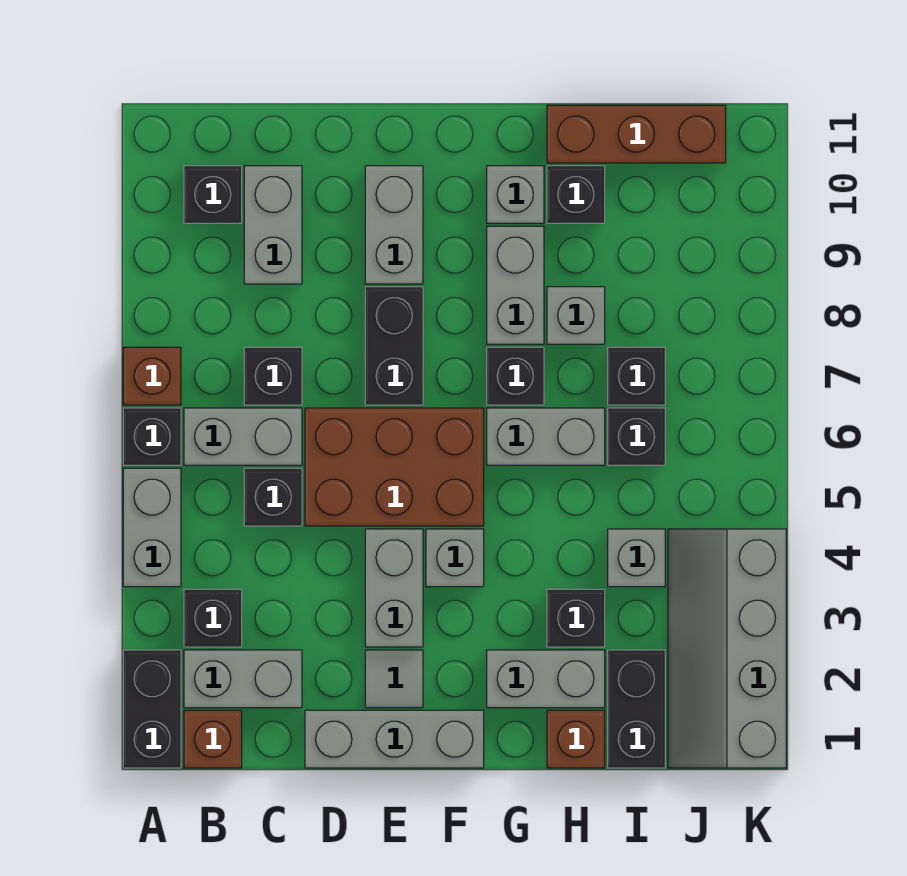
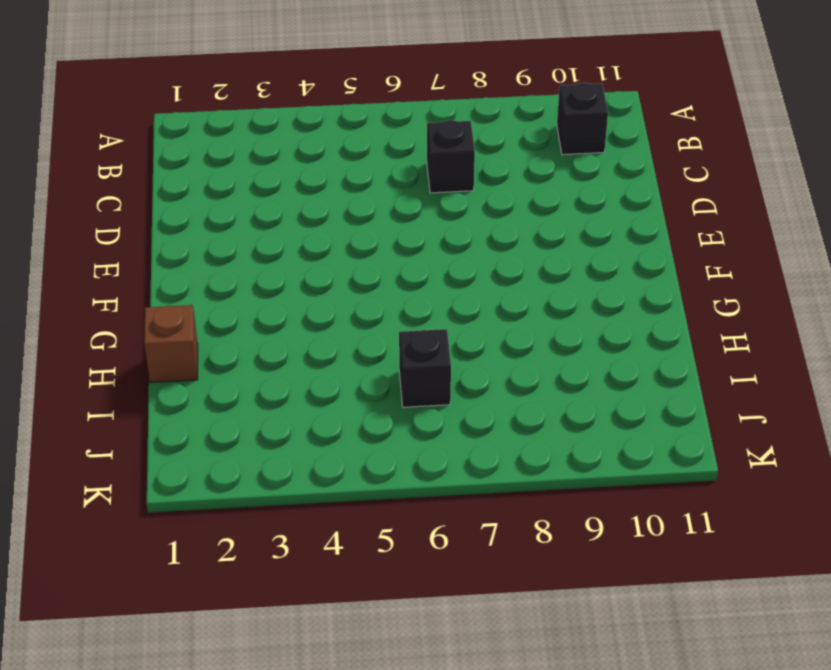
none -> black 1x2 brick [123,650,181,768]
none -> grey 1x2 brick [123,468,181,587]
none -> black 1x1 brick [123,408,181,465]
none -> brown 1x1 brick [123,347,181,405]

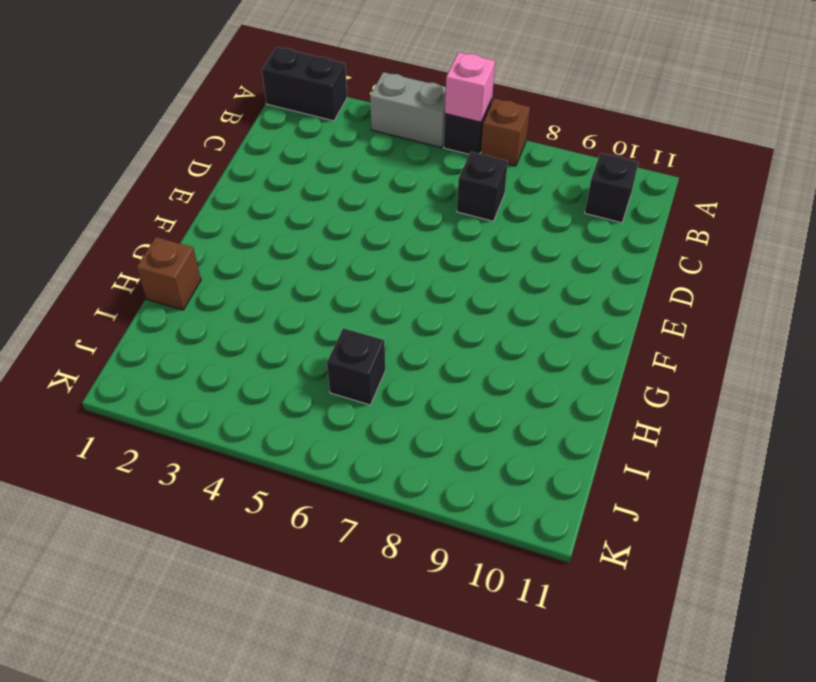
pink 1x1 brick [445,52,495,122] -> none
none -> brown 1x1 brick [184,710,242,768]
none -> grey 1x2 brick [184,650,302,708]
none -> black 1x1 brick [184,589,242,647]
none -> grey 1x2 brick [184,408,302,465]

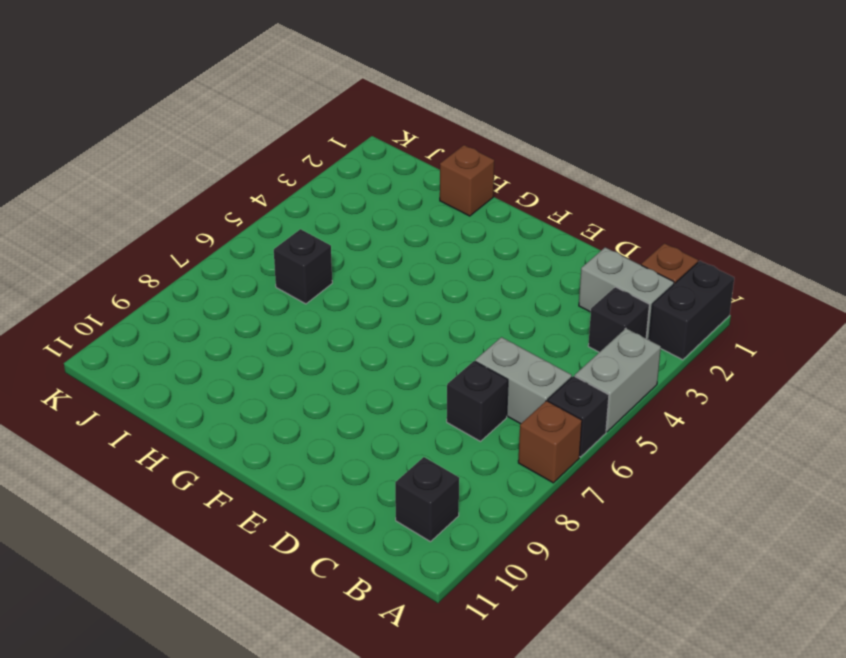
none -> black 1x1 brick [244,468,302,526]
none -> grey 1x2 brick [244,166,302,284]
none -> grey 1x3 brick [305,710,484,768]
none -> brown 2x3 brick [305,408,484,526]

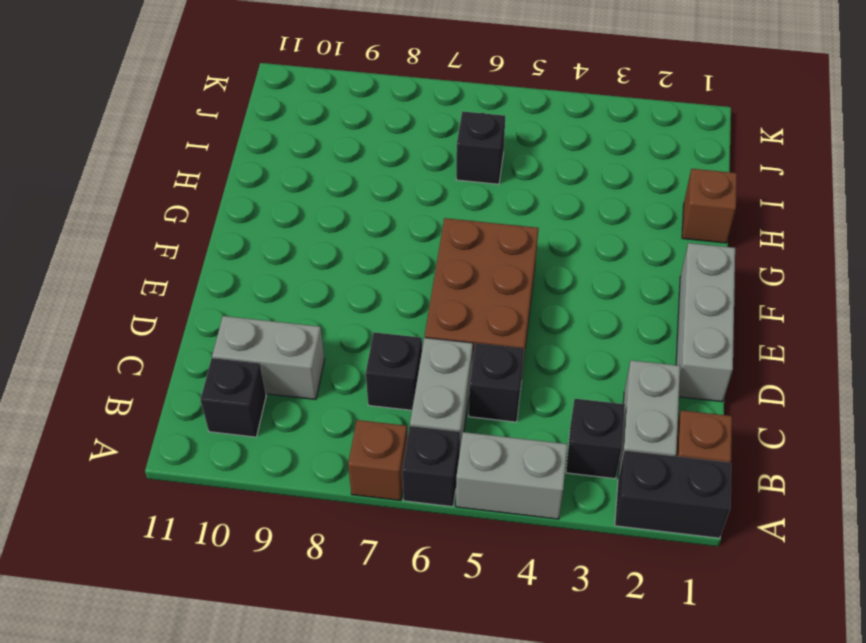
none -> grey 1x1 tile [365,650,423,708]
none -> grey 1x2 brick [365,529,423,647]
none -> black 1x2 brick [365,287,423,405]
none -> grey 1x2 brick [365,166,423,284]

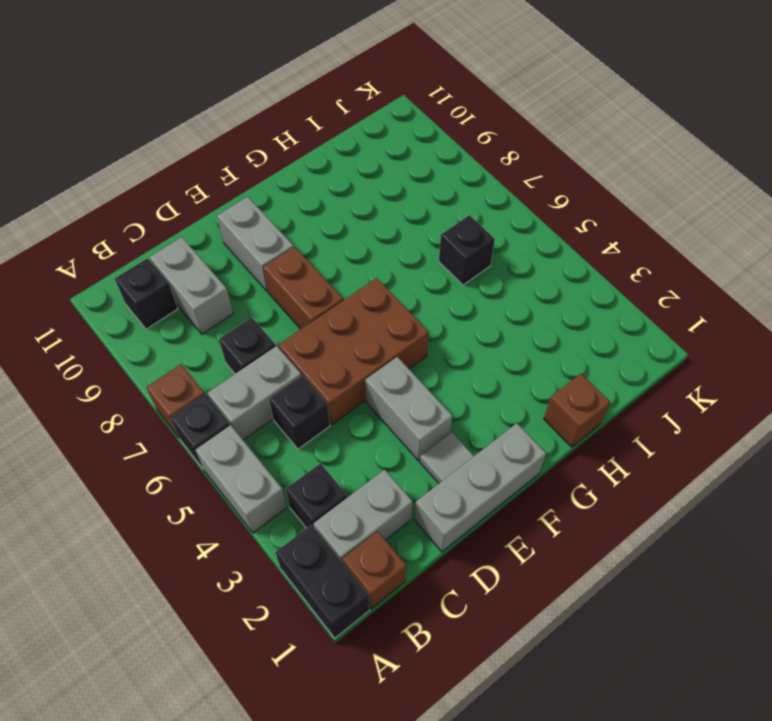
brown 1x2 brick [263,247,343,329] -> black 1x2 brick [365,287,423,405]
none -> grey 1x1 brick [426,529,484,587]
none -> grey 1x2 brick [487,650,605,708]
none -> grey 1x2 brick [487,408,605,465]
none -> black 1x1 brick [487,347,544,405]

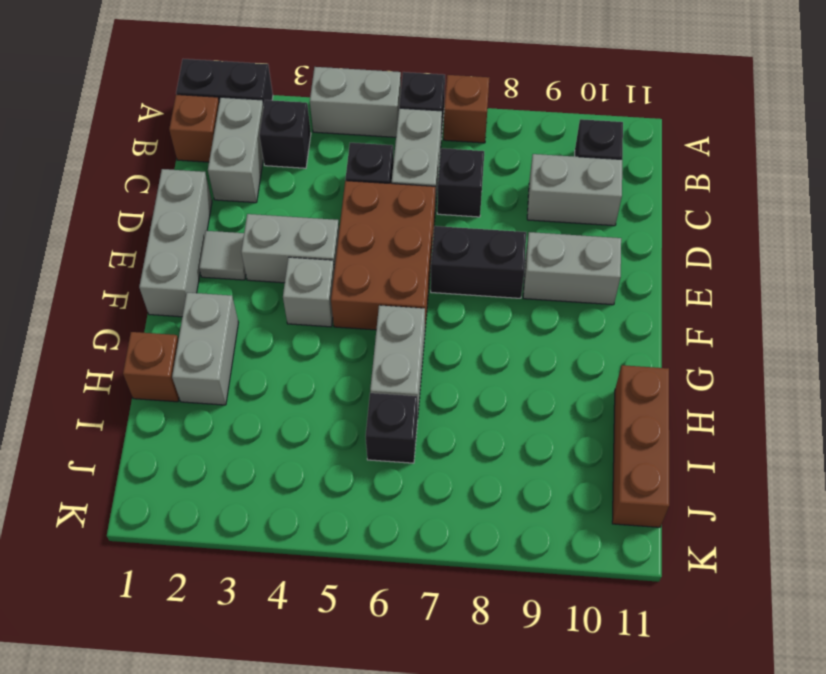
none -> black 1x1 brick [487,347,544,405]
none -> grey 1x2 brick [487,226,544,344]
none -> grey 1x1 brick [487,166,544,223]
none -> black 1x1 brick [547,589,605,647]

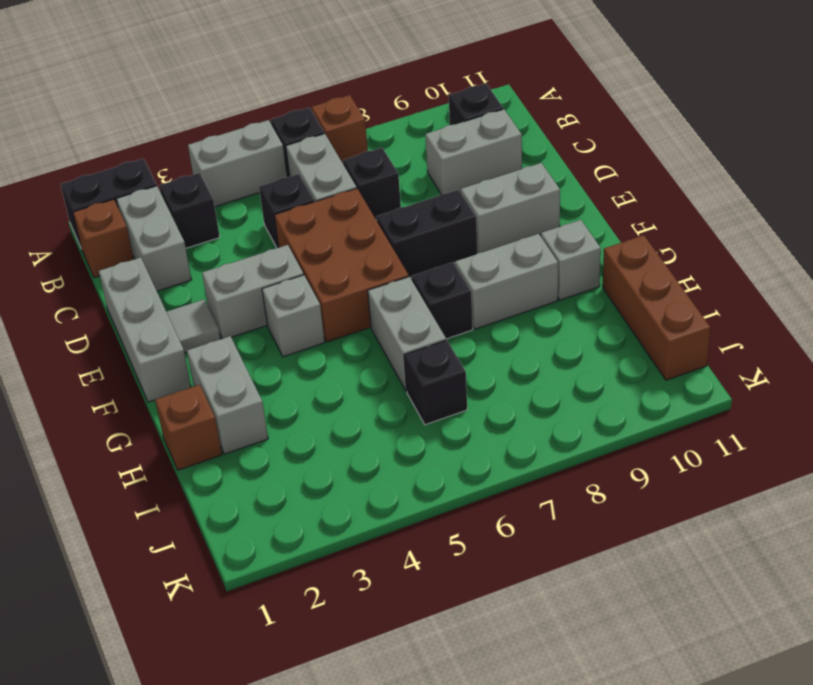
none -> black 1x1 brick [547,589,605,647]
none -> grey 1x1 brick [547,287,605,344]
none -> black 1x1 brick [547,166,605,223]
none -> black 1x2 brick [608,650,665,768]

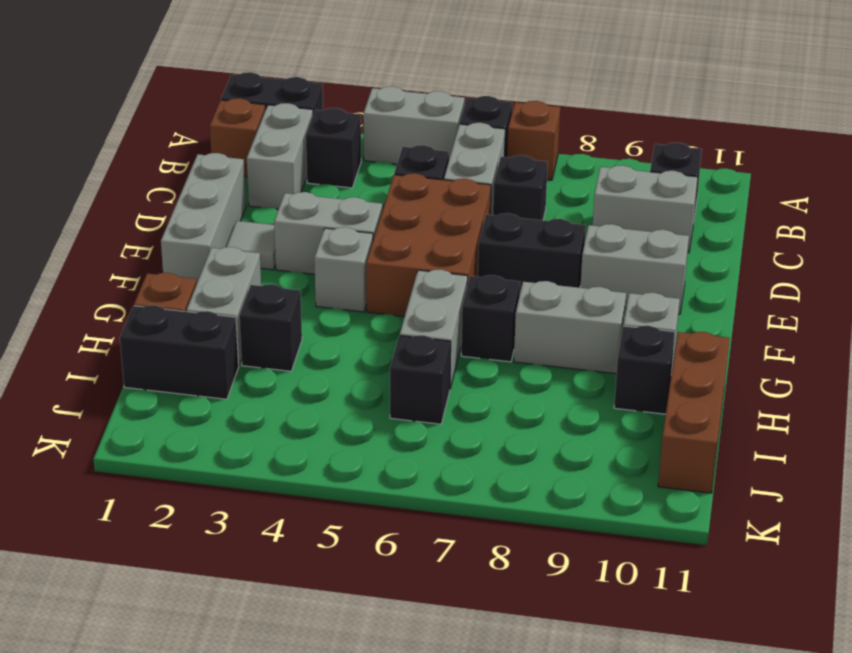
none -> grey 1x1 brick [547,287,605,344]
none -> grey 1x1 brick [608,529,665,587]
none -> black 1x1 brick [608,347,665,405]
none -> grey 2x4 slope [668,529,786,768]

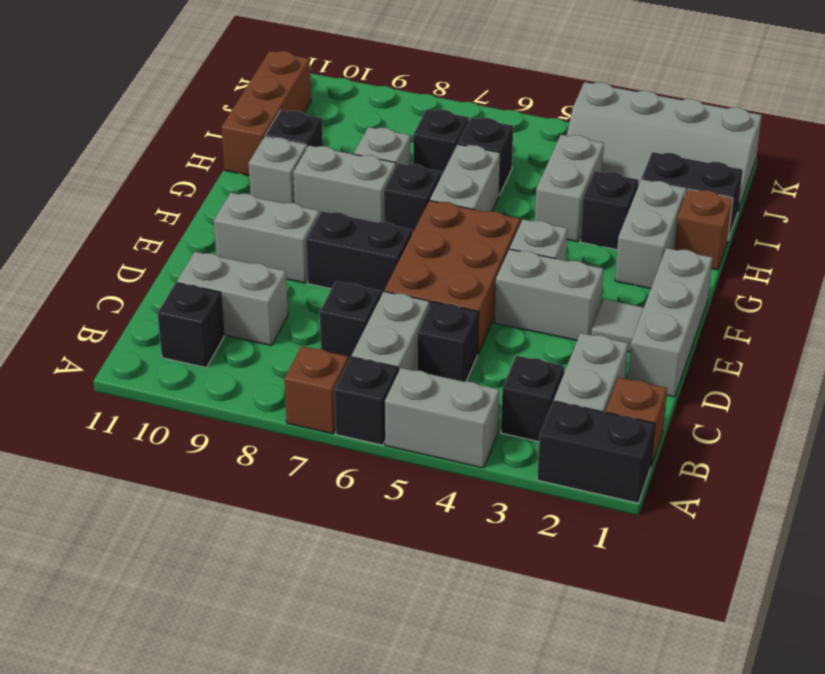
grey 1x2 brick [535,135,604,242] -> grey 1x1 brick [608,529,665,587]

